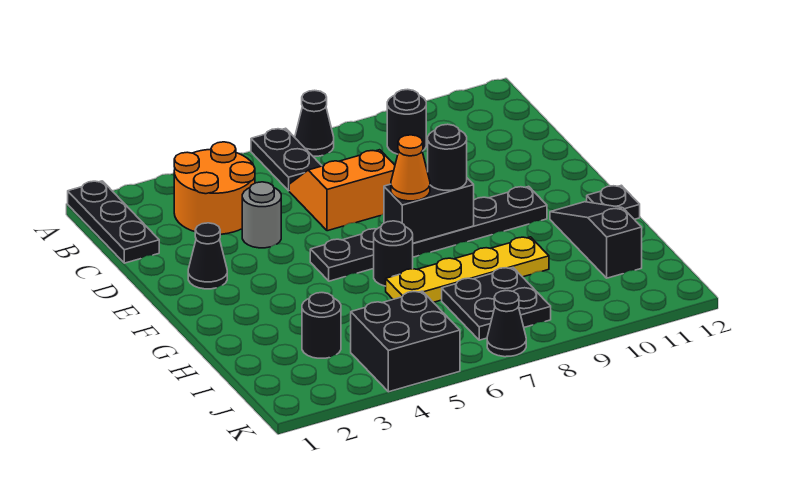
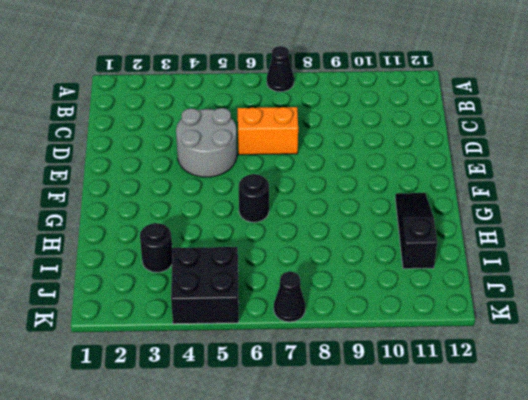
grey 2x2 round brick [176,108,237,177] -> grey 1x1 round brick [242,182,281,248]
none -> black 1x3 plate [68,181,159,263]
none -> black 1x2 plate [251,128,322,191]
none -> orange 2x2 round brick [174,142,255,234]

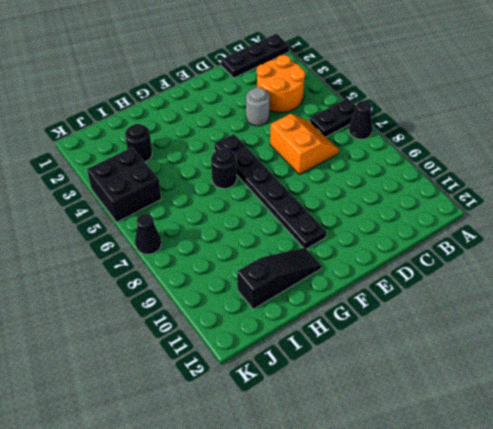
none -> black 1x1 round brick [387,89,426,154]
none -> black 1x1 cone [188,223,227,289]
none -> black 1x1 plate [587,185,640,219]

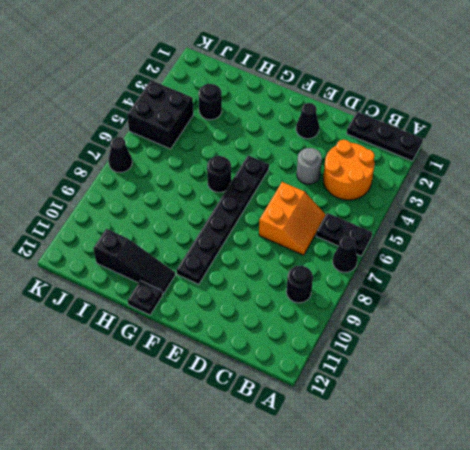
none -> yellow 1x4 plate [386,237,549,302]
none -> black 2x2 plate [442,268,551,340]
none -> black 1x2 brick [384,178,474,243]

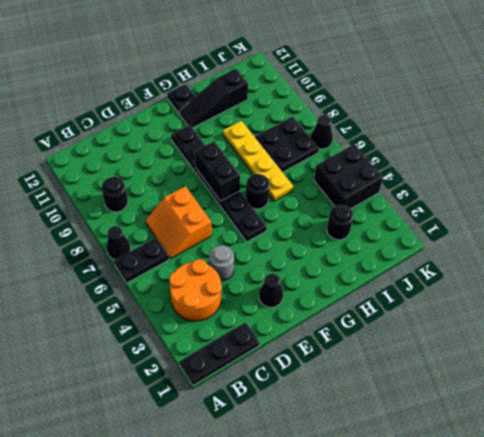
none -> orange 1x1 cone [391,135,430,201]
none -> black 1x1 round brick [427,124,467,190]

